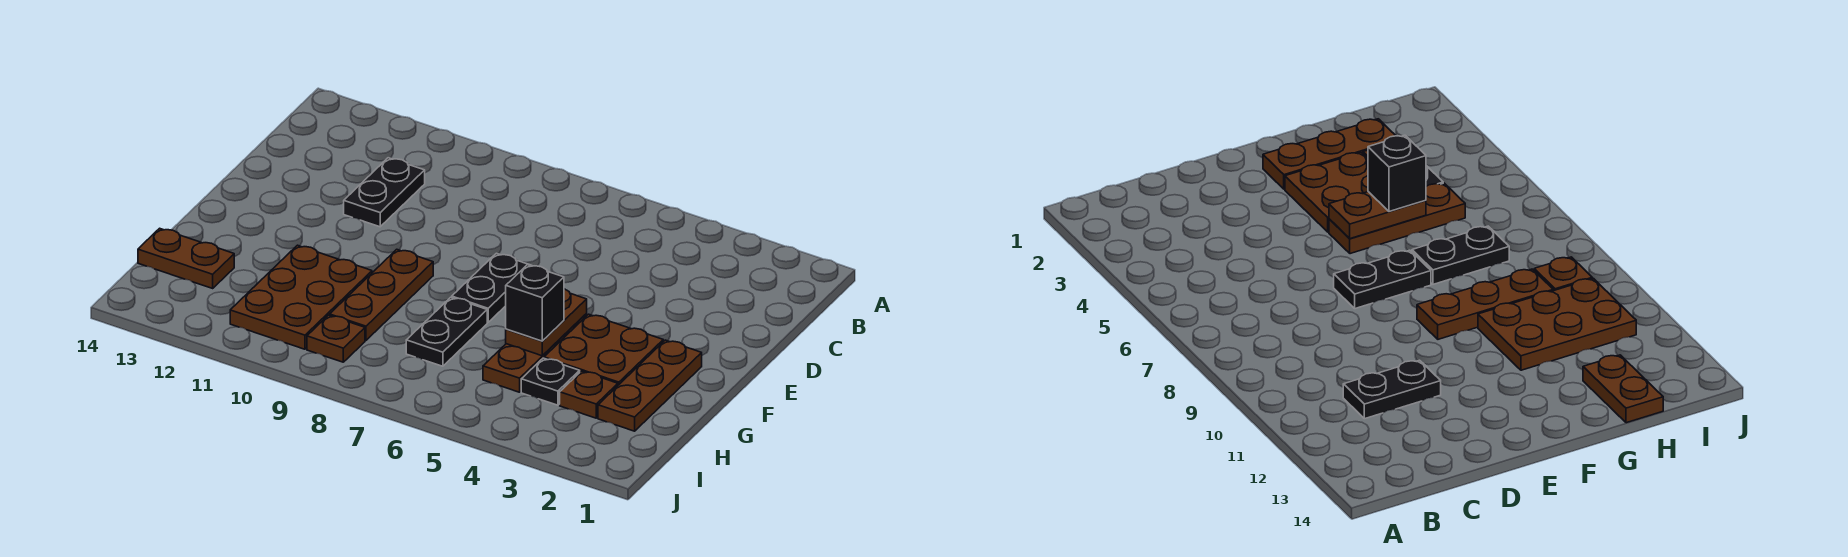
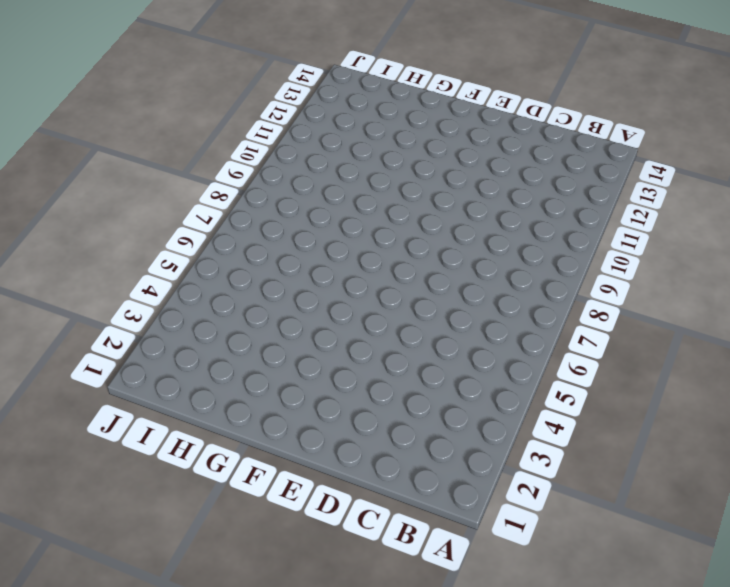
none -> black 1x2 plate [344,158,425,227]
none -> black 1x2 plate [452,253,532,322]
none -> brown 1x3 plate [598,340,702,431]

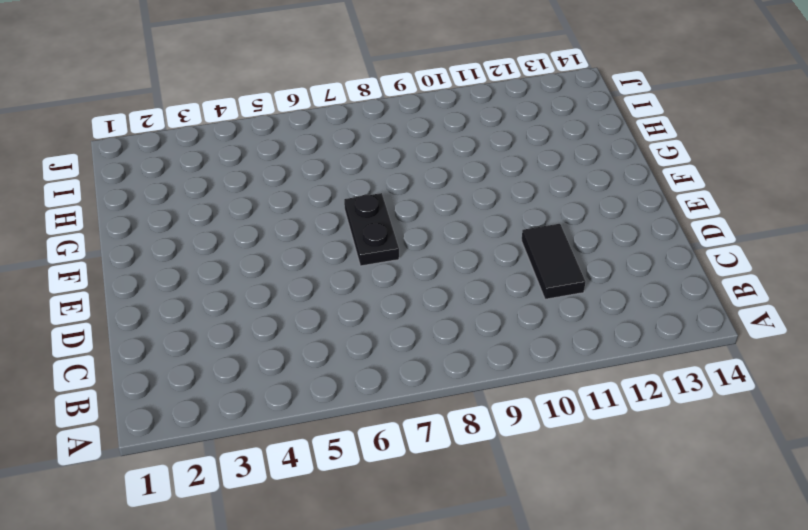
black 1x2 tile [521,224,585,299] -> black 1x2 plate [344,158,425,227]
none -> brown 1x3 plate [598,340,702,431]
none -> brown 2x2 plate [544,314,663,385]
none -> brown 1x3 plate [483,314,587,392]

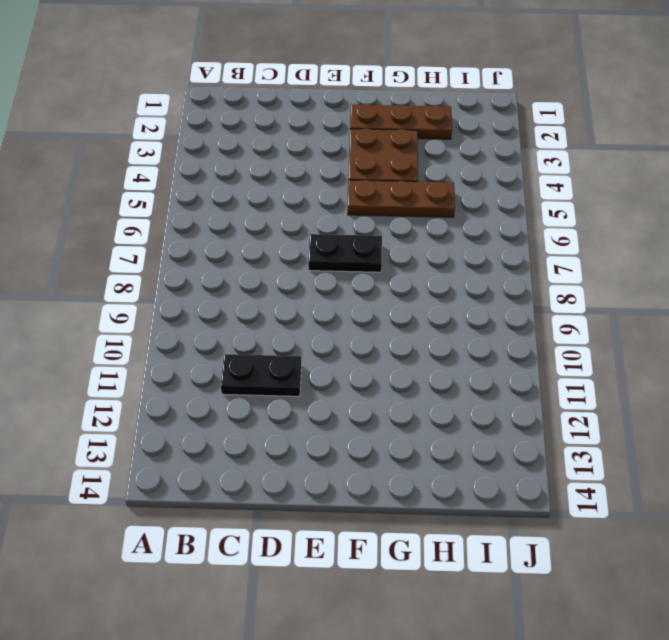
none -> brown 1x3 plate [330,249,433,340]
none -> black 1x2 plate [406,297,487,366]
none -> brown 2x3 plate [230,245,372,349]

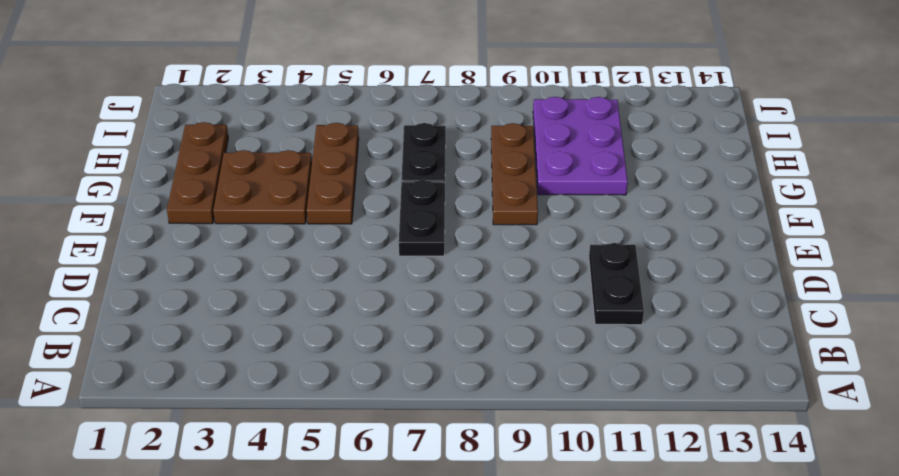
purple 2x3 plate [533,97,628,195] -> brown 2x3 plate [230,245,372,349]
none -> brown 1x1 plate [560,371,618,418]
none -> black 1x1 plate [521,358,580,405]
none -> brown 1x2 plate [138,228,234,288]

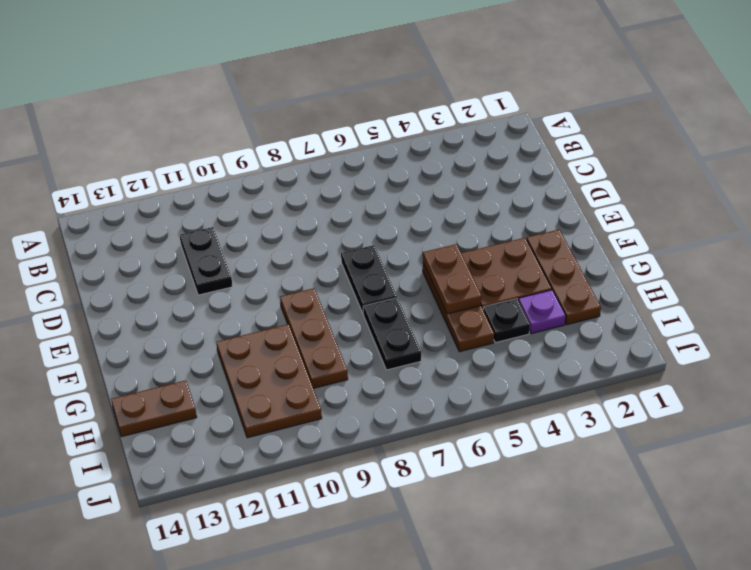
purple 1x1 plate [519,290,566,334] -> brown 1x1 plate [560,371,618,418]
none -> brown 1x1 plate [307,315,365,362]
none -> black 1x1 brick [506,265,564,341]

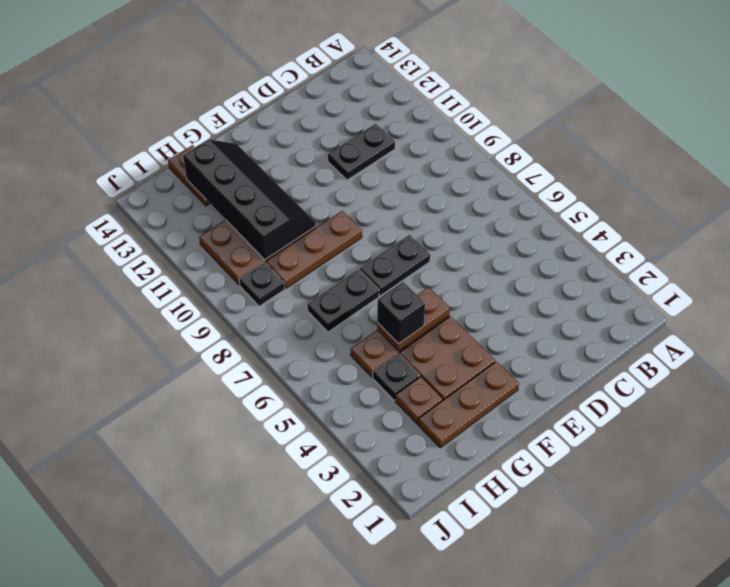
black 2x4 slope [183,140,316,260] -> none
black 1x1 plate [239,262,285,306] -> brown 1x1 plate [307,315,365,362]

